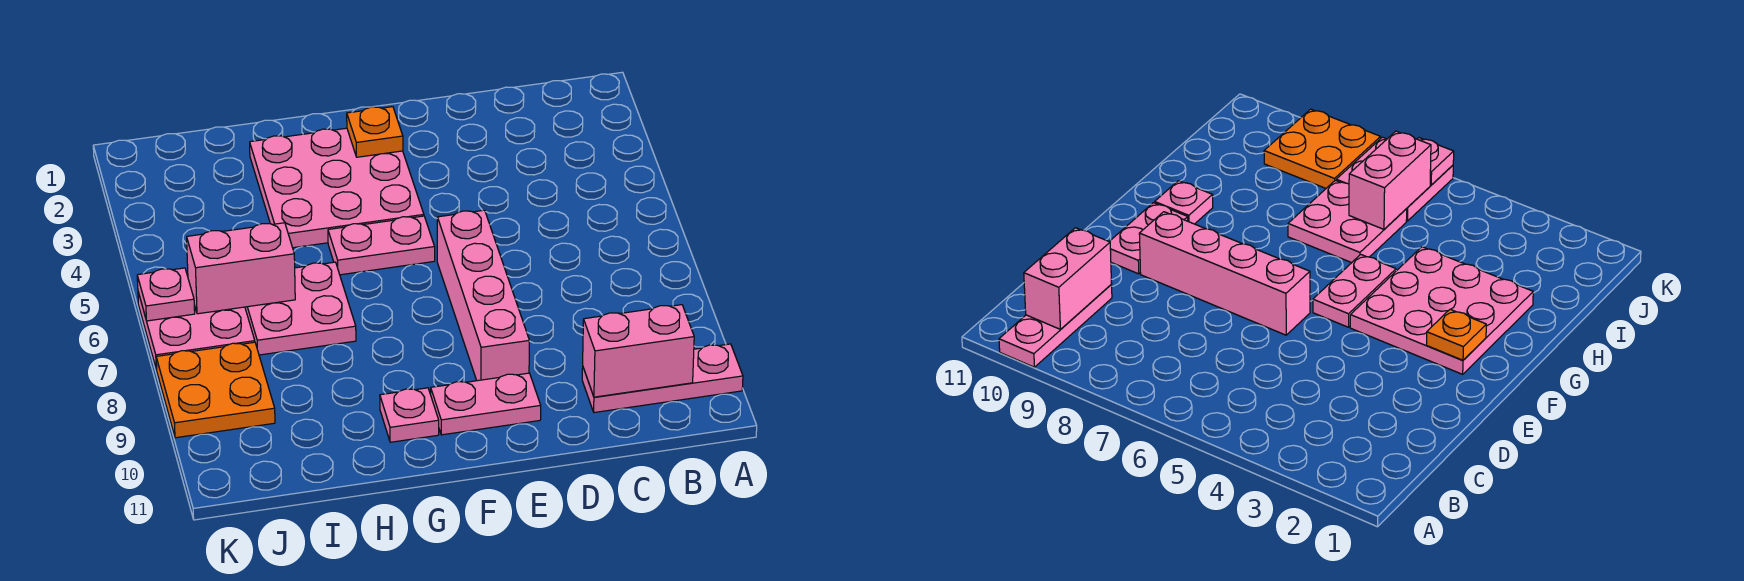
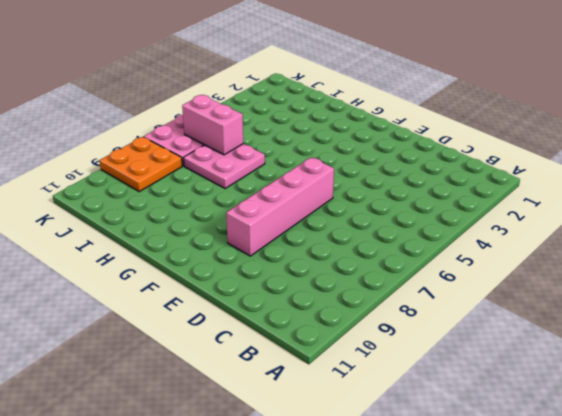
none -> pink 1x3 plate [582,344,743,413]
none -> pink 1x2 plate [431,373,541,435]
none -> pink 3x3 plate [250,128,424,248]

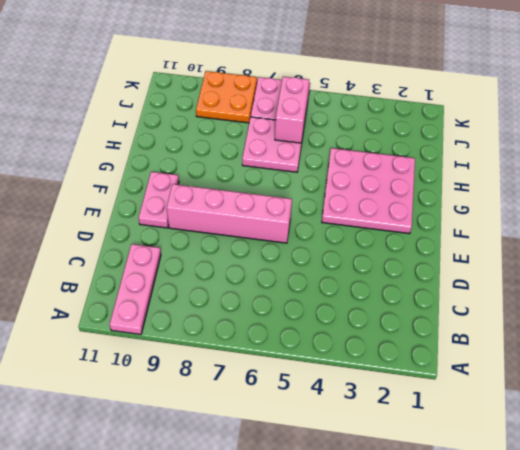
none -> pink 1x2 plate [328,216,435,275]
none -> pink 1x1 plate [380,388,439,442]
none -> pink 1x2 brick [583,305,694,397]

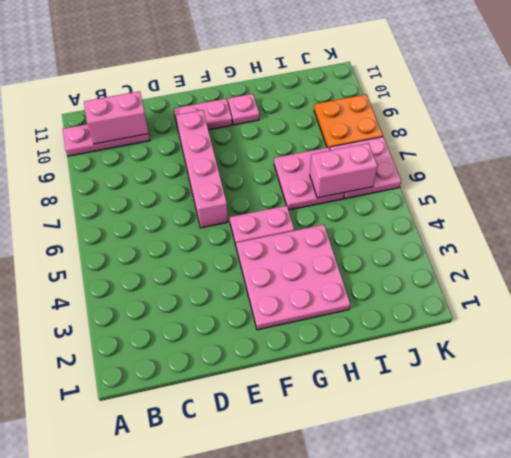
none -> orange 1x1 plate [347,107,403,157]
none -> pink 1x1 plate [137,268,195,321]

